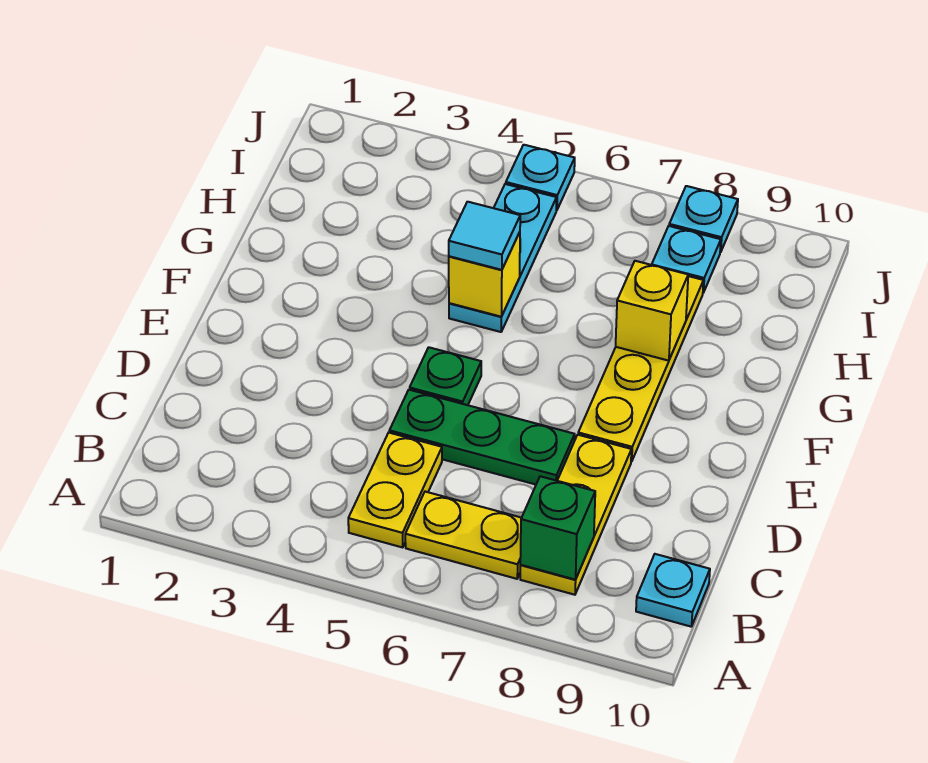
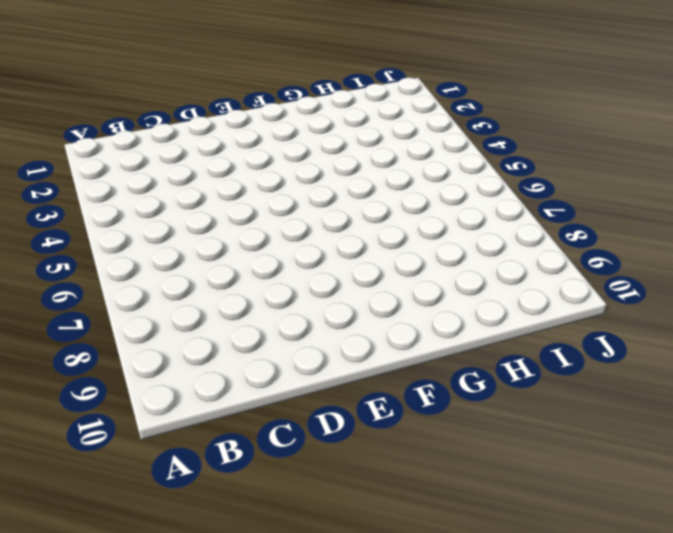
none -> yellow 1x2 plate [348,433,442,548]
none -> yellow 1x2 plate [405,492,521,579]
none -> yellow 1x3 plate [520,435,631,595]

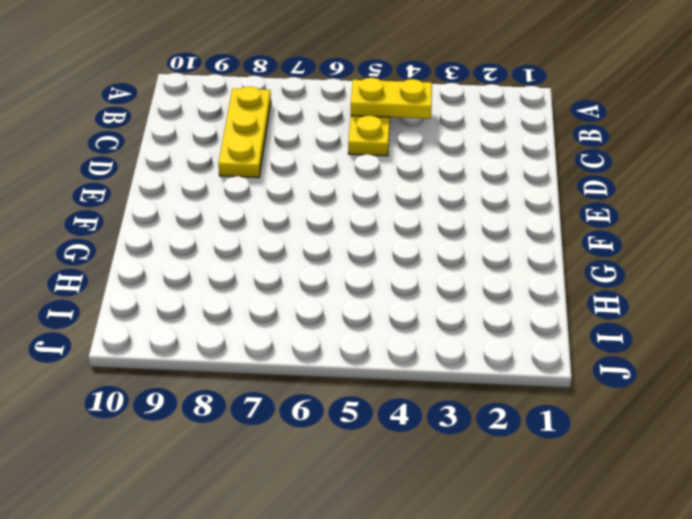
yellow 1x2 plate [351,78,432,119] -> yellow 1x2 plate moved to [405,492,521,579]
none -> cyan 1x1 plate [636,554,710,627]
none -> green 1x3 plate [389,390,575,484]
none -> green 1x1 plate [410,347,481,405]

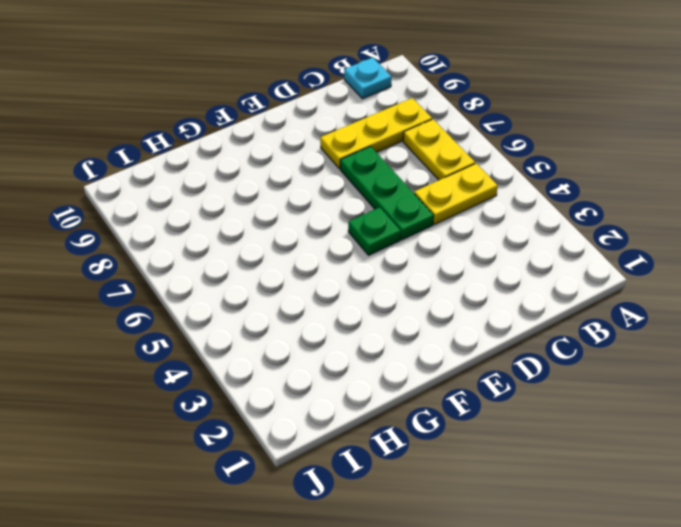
none -> yellow 1x4 plate [578,276,703,462]
none -> cyan 1x3 plate [449,184,557,332]
none -> cyan 1x1 plate [652,226,721,293]

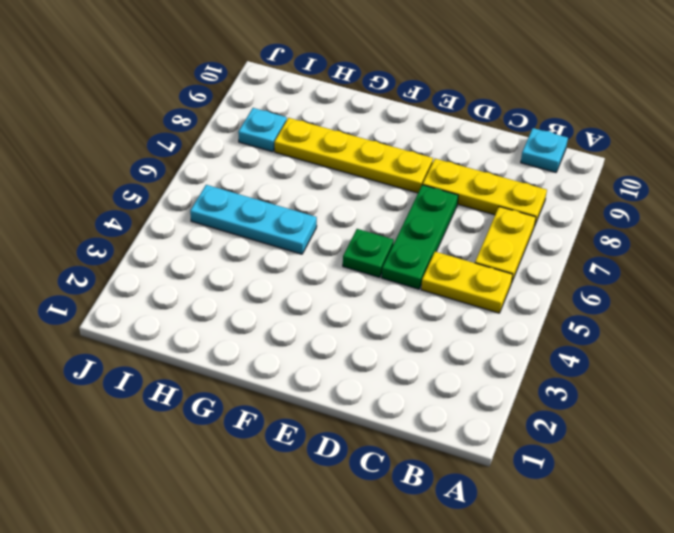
none -> cyan 1x1 plate [506,145,575,210]
none -> cyan 1x1 plate [669,186,738,252]
none -> green 1x1 brick [520,476,595,580]

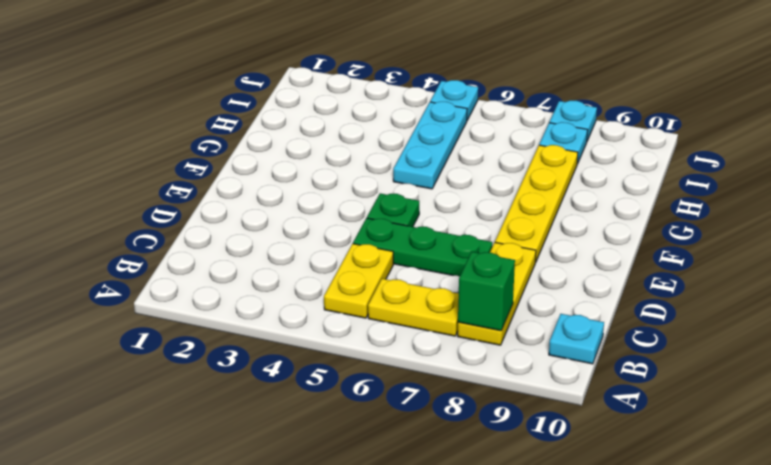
none -> yellow 1x1 brick [449,232,520,317]
none -> yellow 1x1 brick [616,261,688,361]
none -> cyan 1x1 tile [449,202,520,270]

